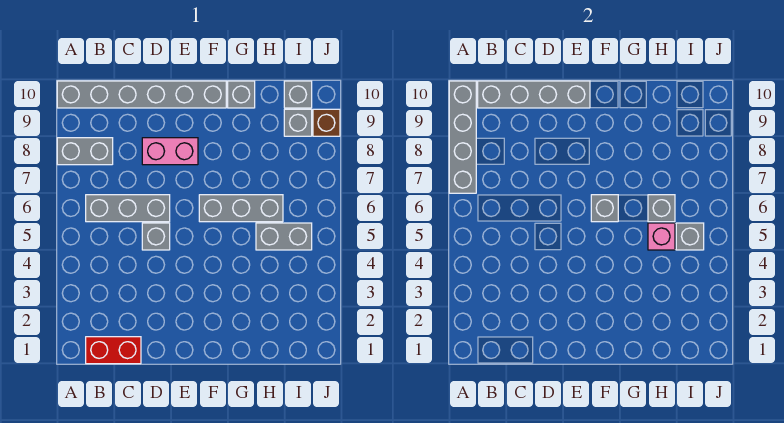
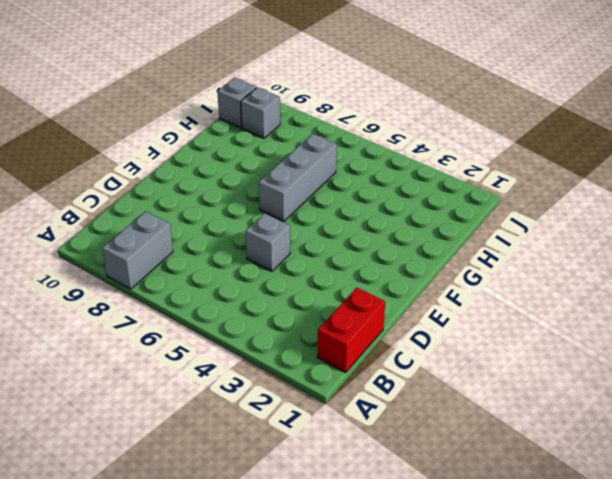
none -> grey 1x6 brick [57,81,226,108]
none -> grey 1x3 brick [86,195,170,222]
none -> pink 1x2 brick [142,138,198,165]

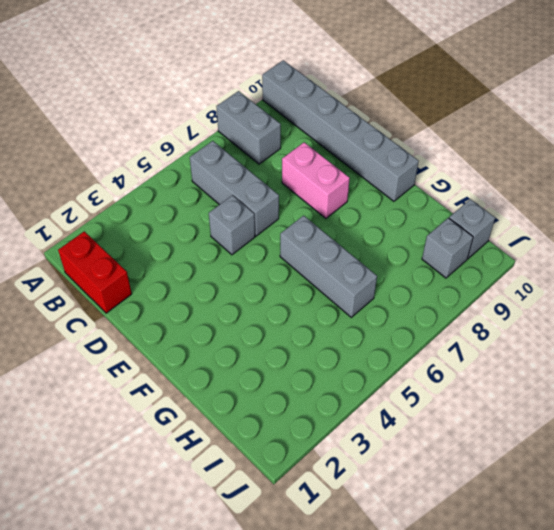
none -> grey 1x1 brick [228,81,255,108]
none -> grey 1x2 brick [256,223,312,250]
none -> brown 1x1 brick [313,109,340,136]

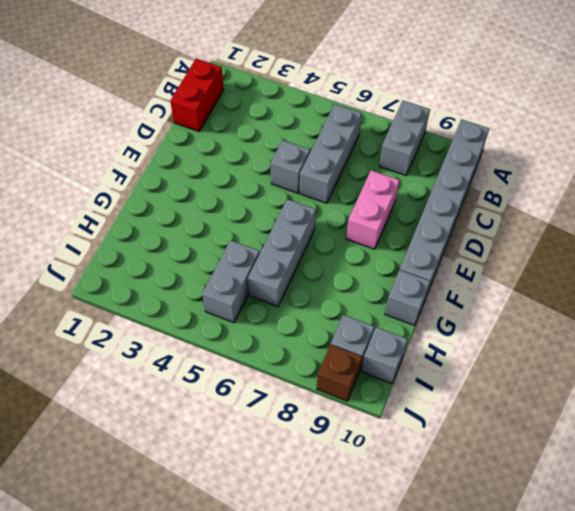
none -> grey 1x4 brick [449,81,476,193]
none -> grey 1x4 brick [478,81,590,108]
none -> grey 1x1 brick [591,195,618,222]

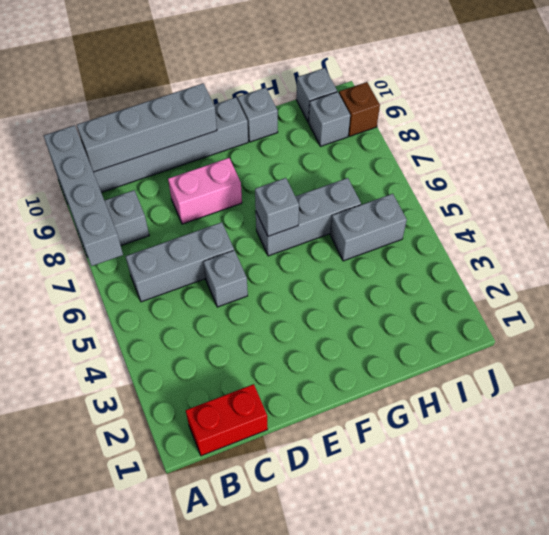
none -> pink 1x1 brick [648,223,675,250]
none -> grey 1x1 brick [648,195,675,222]
none -> grey 1x1 brick [676,223,704,250]

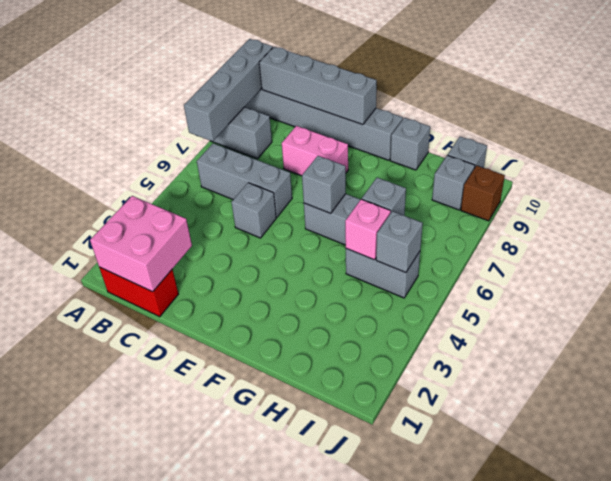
pink 2x2 brick [90,196,192,292] -> none

